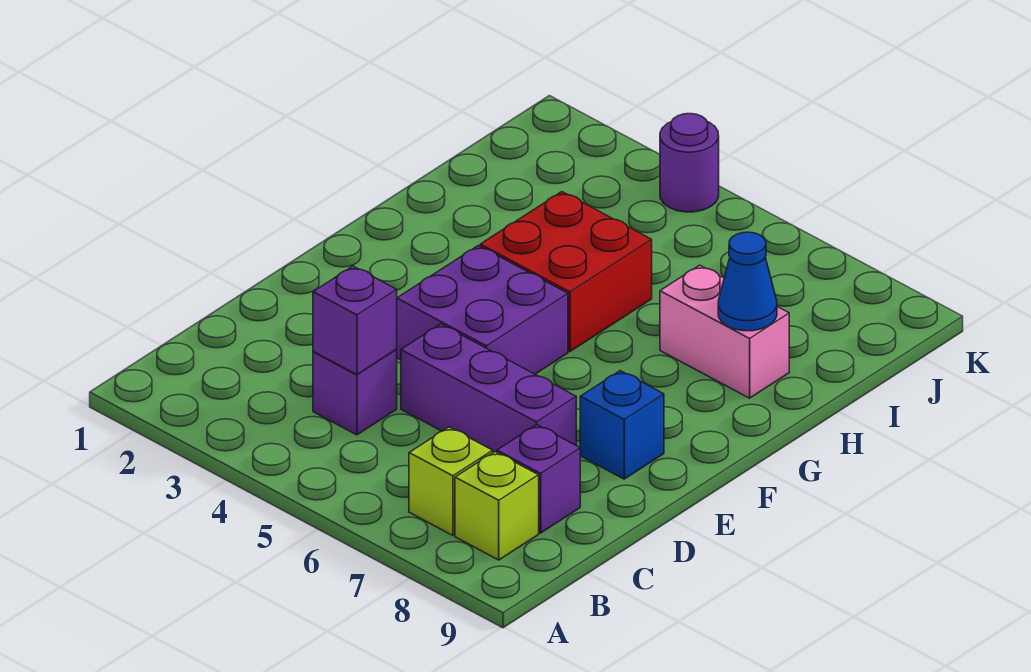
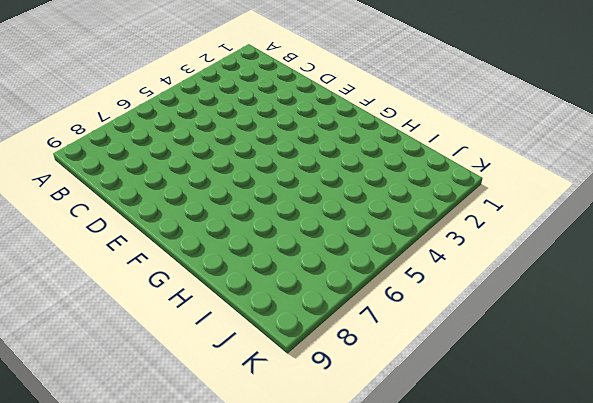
none -> lime 1x1 brick [409,427,493,535]
none -> lime 1x1 brick [455,452,539,560]
none -> purple 1x1 brick [313,350,397,435]

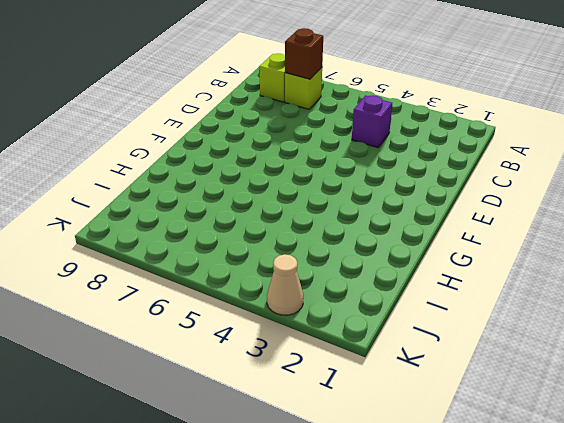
brown 1x1 brick [285,28,323,79] -> none
tan 1x1 cone [267,254,303,315] -> none
none -> purple 1x1 brick [497,425,580,533]
none -> purple 1x3 brick [401,324,576,452]
none -> purple 2x2 brick [396,246,568,374]

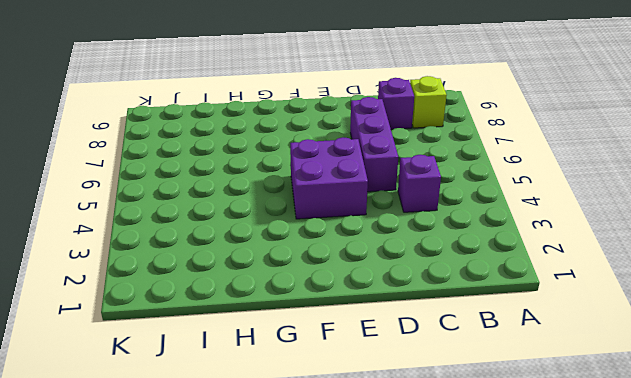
none -> lime 1x1 brick [409,427,493,535]
none -> blue 1x1 brick [580,371,664,479]
none -> red 2x2 brick [480,192,652,351]

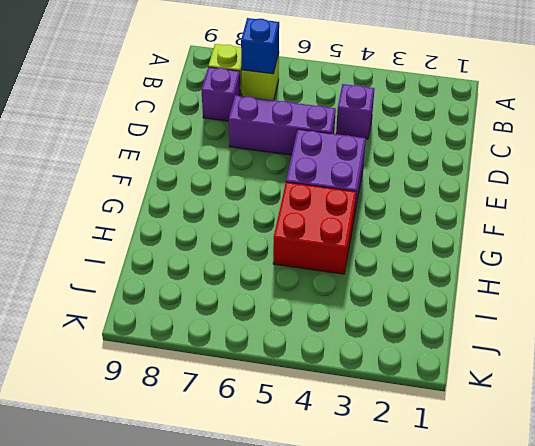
blue 1x1 brick [241,18,279,74] -> blue 1x1 brick moved to [580,371,664,479]
none -> pink 1x2 brick [660,265,789,398]
none -> purple 1x1 round brick [660,114,719,212]
none -> purple 1x1 brick [313,266,397,375]

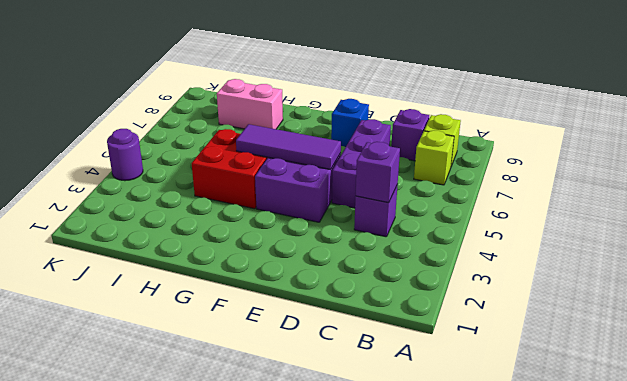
purple 1x3 tile [236,124,341,169] -> none
pink 1x2 brick [217,79,283,129] -> pink 1x2 brick turned to [660,265,789,398]
none -> blue 1x1 cone [718,232,777,331]

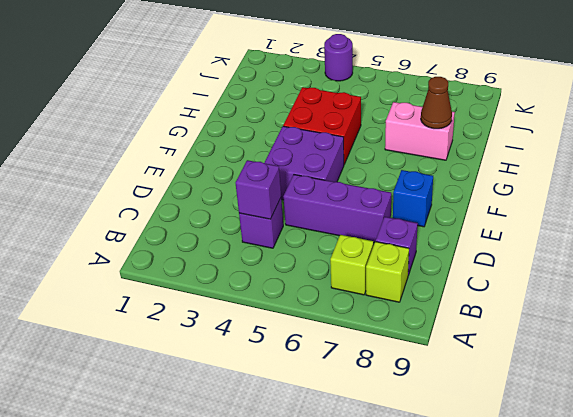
brown 1x1 cone [421,77,452,129] -> blue 1x1 cone [718,232,777,331]

